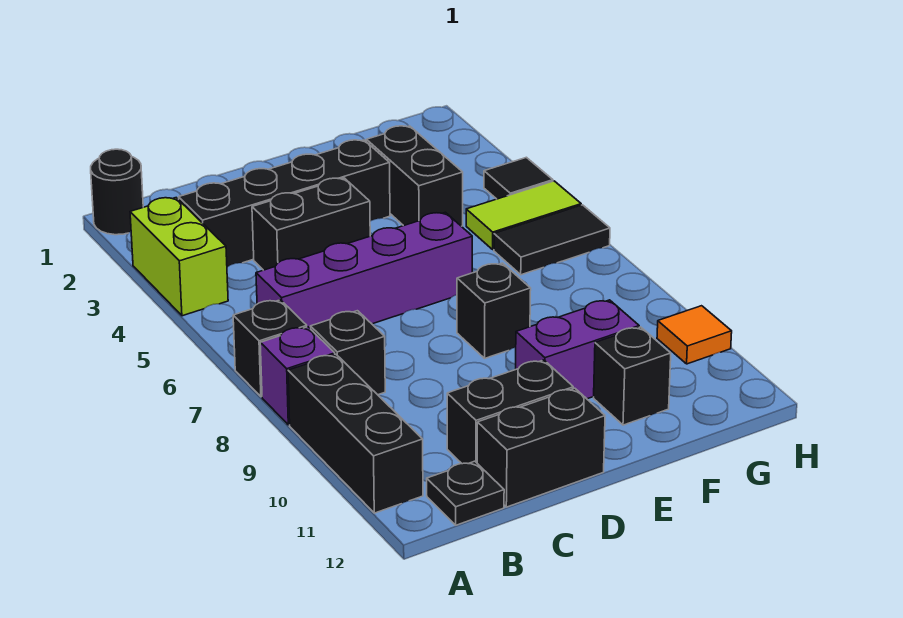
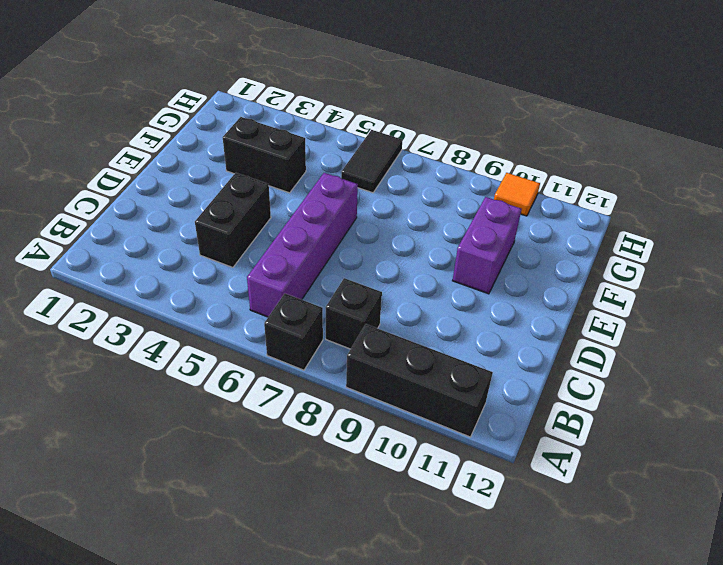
none -> black 1x1 round brick [91,149,143,235]
none -> lime 1x2 brick [130,198,228,316]
none -> purple 1x1 brick [260,327,335,425]

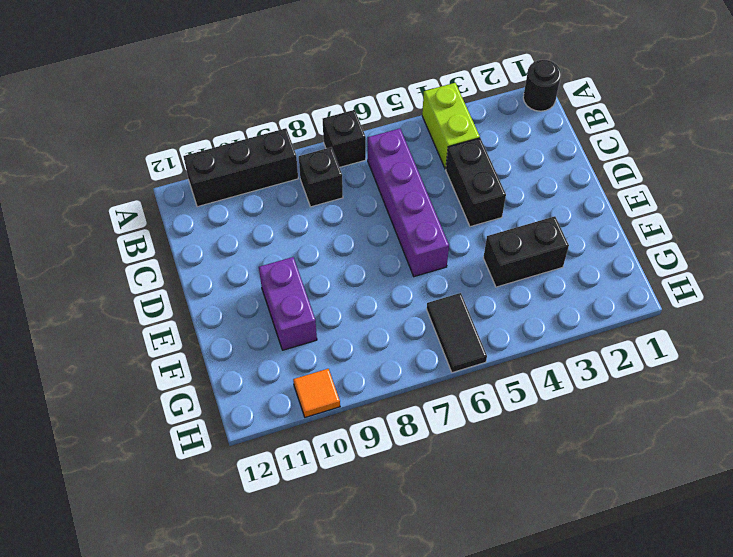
lime 1x2 brick [422,83,480,169] -> lime 1x2 brick turned to [130,198,228,316]
none -> purple 1x1 brick [260,327,335,425]
none -> black 1x4 brick [179,140,390,267]
none -> black 1x1 plate [427,461,504,525]

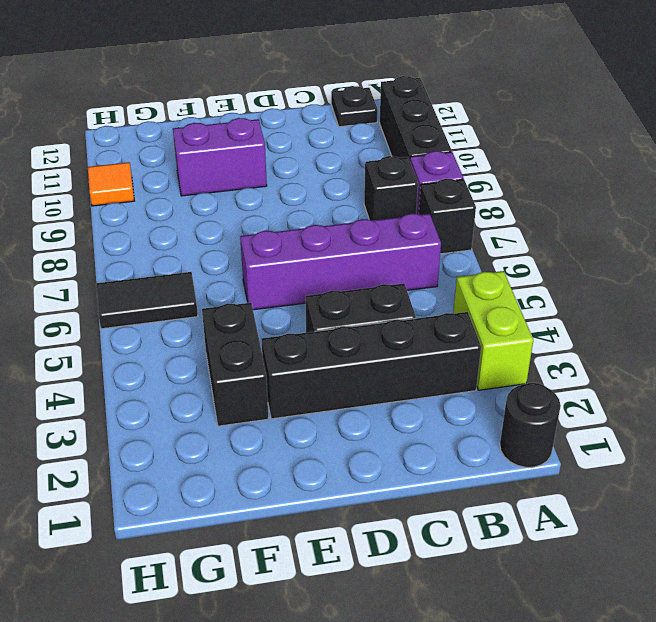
none -> black 1x2 brick [447,360,573,464]
none -> black 1x2 brick [477,388,605,507]
none -> black 1x1 brick [457,263,531,358]

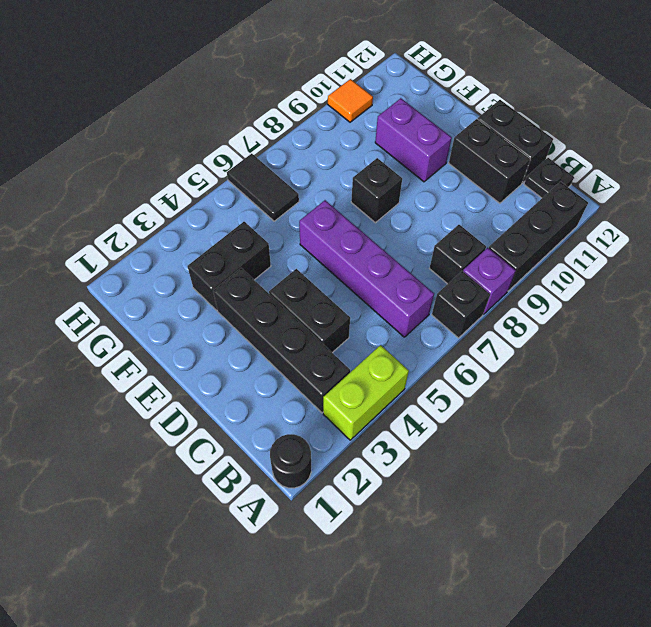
none -> black 1x1 brick [594,327,671,425]
none -> lime 1x2 tile [466,181,581,250]
none -> black 1x1 tile [484,157,553,199]

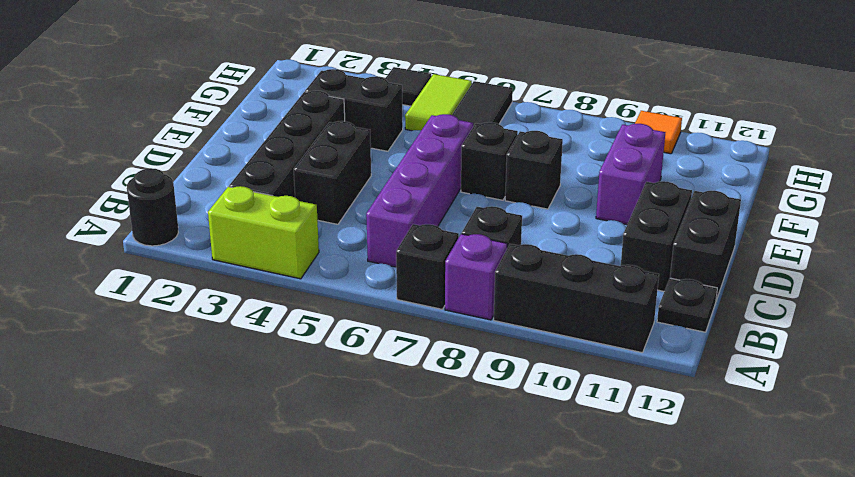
black 1x1 brick [461,122,518,200] -> black 1x1 brick moved to [594,327,671,425]

